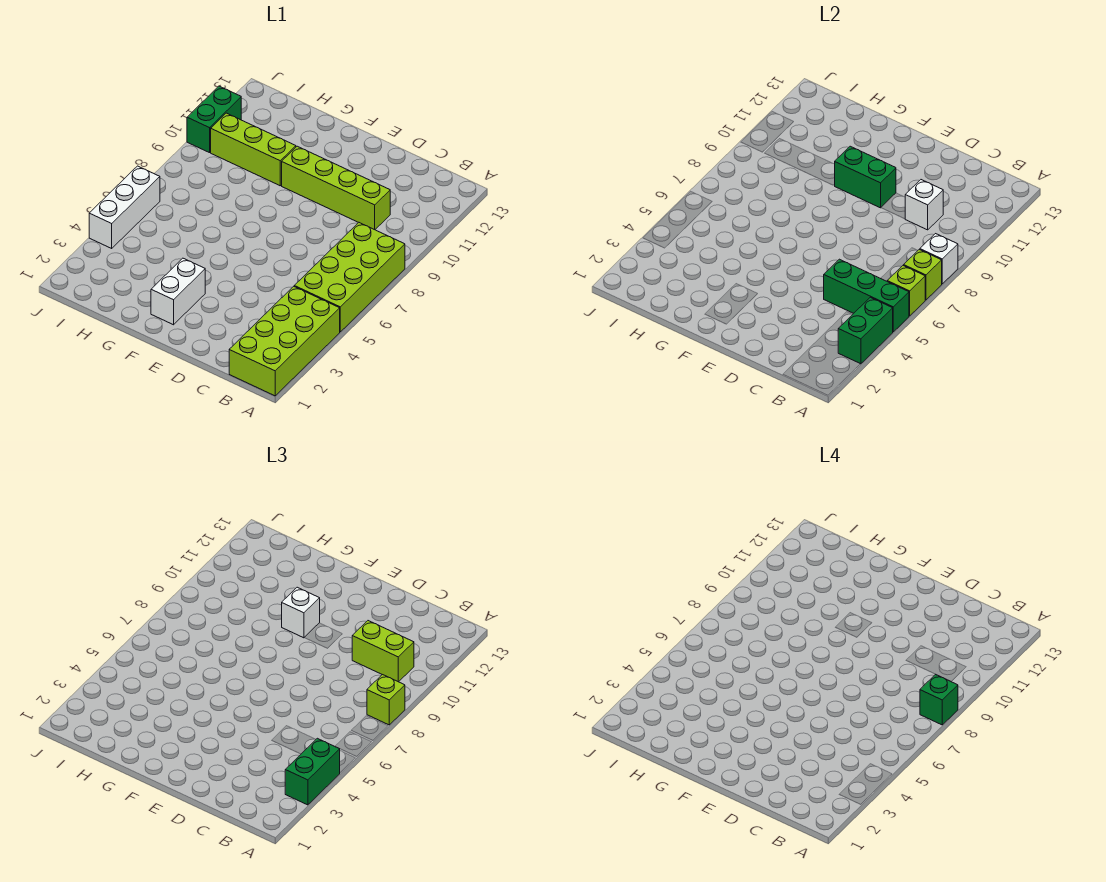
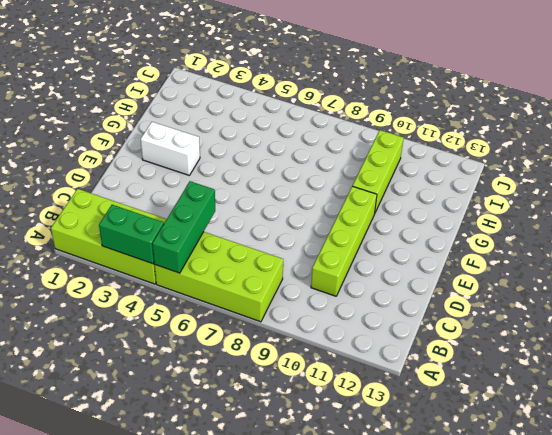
none -> white 1x3 brick [89,166,160,248]
none -> green 1x2 brick [187,86,241,153]
none -> lime 1x1 brick [887,265,925,316]

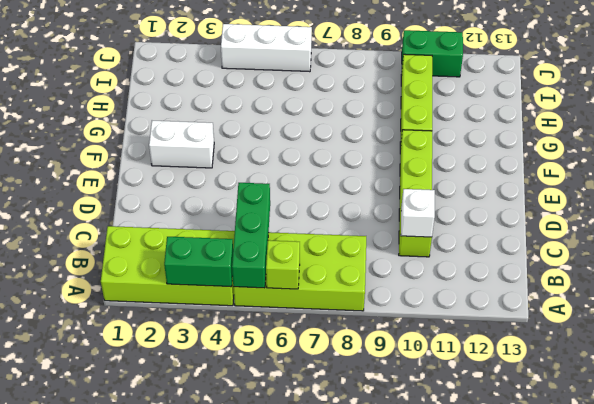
none -> lime 1x1 brick [904,250,942,300]
none -> white 1x1 brick [920,234,958,284]
none -> green 1x2 brick [835,146,896,208]

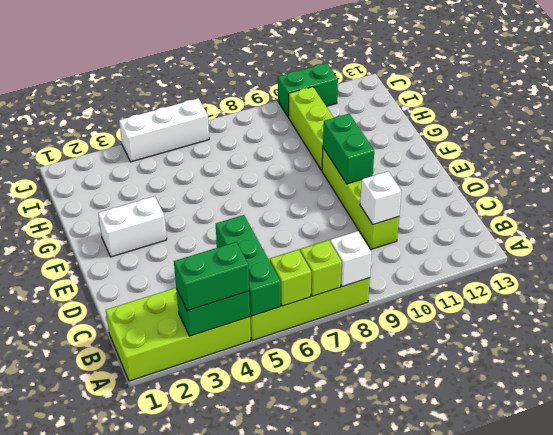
none -> lime 1x1 brick [367,675,405,725]
none -> lime 1x2 brick [352,621,414,682]
none -> white 1x1 brick [282,587,320,638]

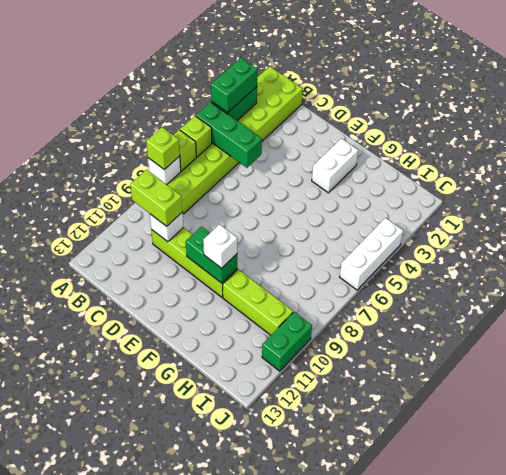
none -> green 1x1 brick [920,674,958,725]

